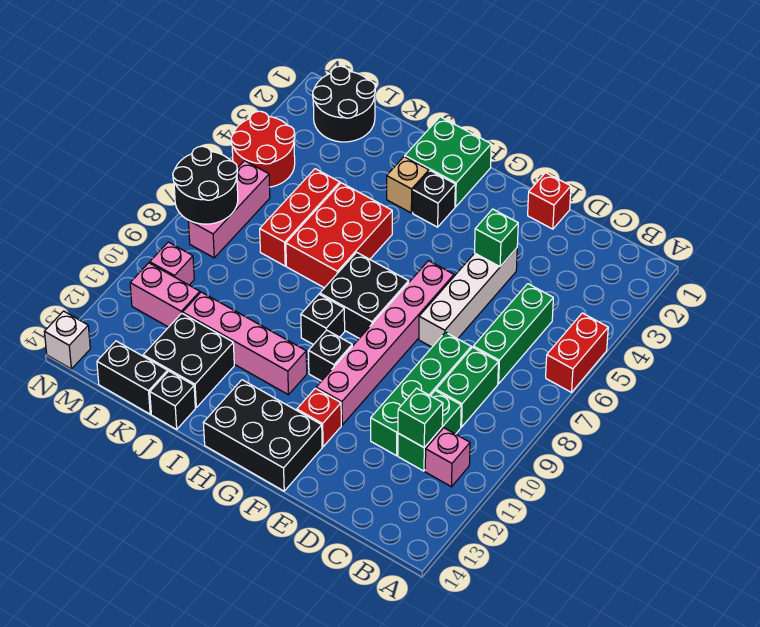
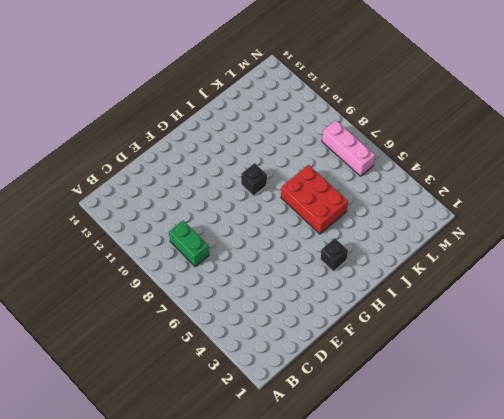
none -> red 1x2 brick [546,313,608,392]
none -> pink 1x1 brick [425,428,470,487]
none -> green 1x3 brick [473,284,553,384]
none -> green 1x2 brick [398,391,461,471]

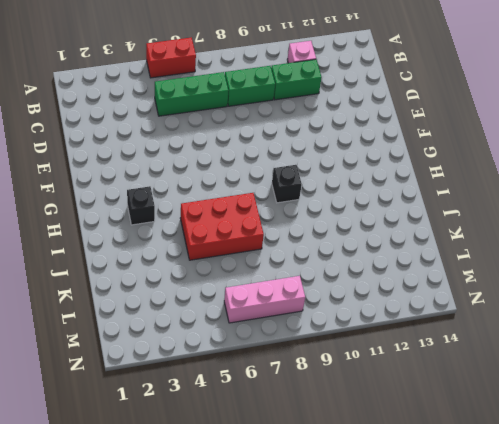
none -> green 1x4 brick [371,332,471,456]
none -> red 1x1 brick [528,173,571,229]
none -> white 1x4 brick [419,248,517,347]
none -> pink 1x6 brick [316,261,454,425]

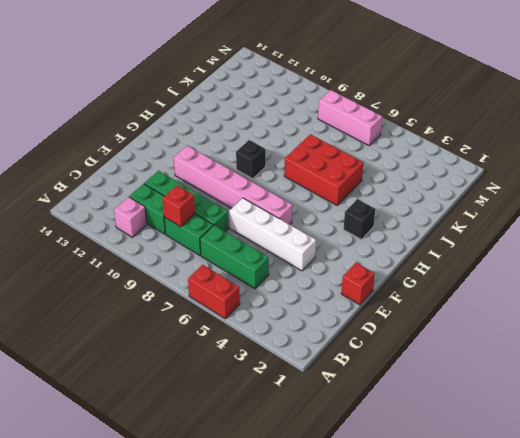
red 1x1 brick [163,185,195,227] -> red 1x1 brick moved to [297,388,341,447]
none -> black 2x3 brick [203,380,322,491]
none -> black 2x2 brick [320,252,409,338]
none -> black 1x1 brick [308,330,352,381]
none -> green 2x2 brick [405,117,491,207]

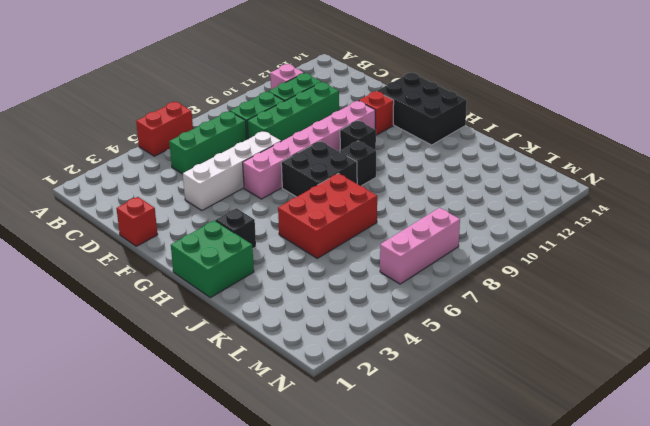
none -> pink 1x4 brick [183,292,307,395]
none -> tan 1x1 brick [387,157,429,213]
none -> black 2x2 brick [143,313,234,407]
none -> black 1x1 brick [150,371,195,429]

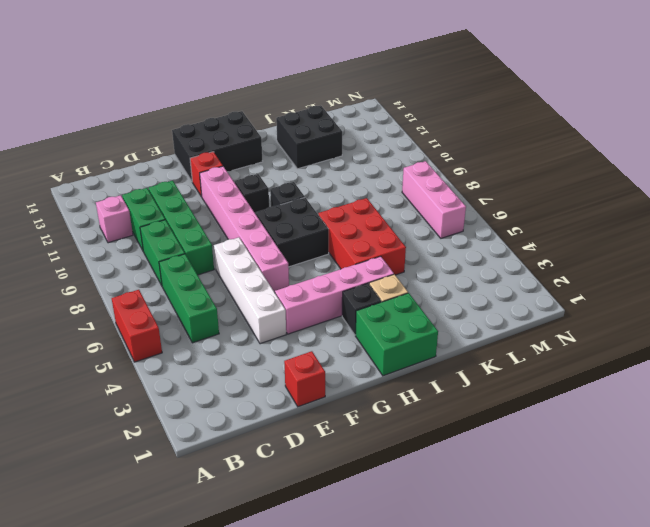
pink 1x4 brick [275,256,394,334] -> pink 1x4 brick moved to [183,292,307,395]
none -> black 1x1 brick [150,371,195,429]
none -> red 1x3 brick [260,169,340,266]
none -> black 1x2 brick [97,341,168,414]
none -> black 2x2 round brick [313,66,375,142]

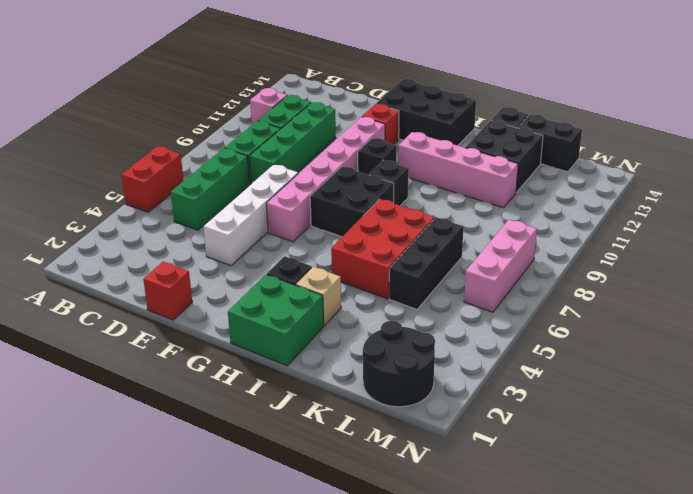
black 1x3 brick [389,217,463,309] -> red 1x3 brick [260,169,340,266]
none -> pink 1x2 brick [130,263,200,327]
none -> red 2x2 round brick [231,111,295,187]
none -> pink 1x1 brick [150,242,194,285]
none -> white 1x1 brick [44,311,90,369]

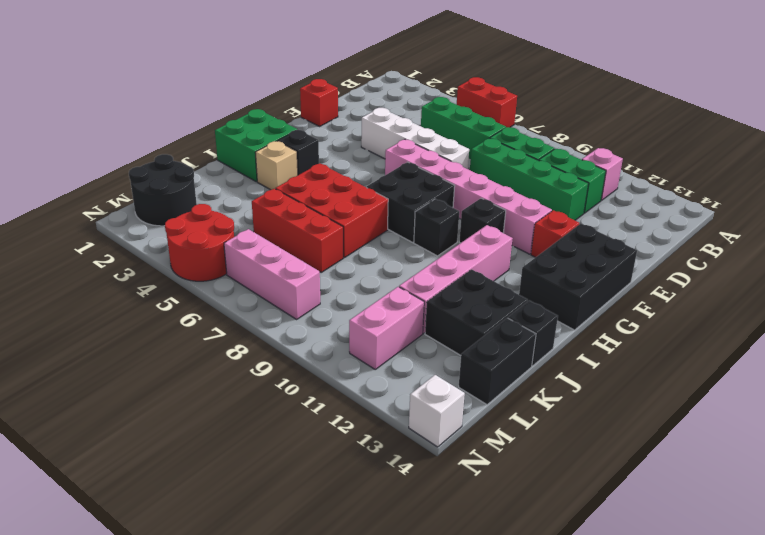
none -> pink 1x1 brick [150,242,194,285]
none -> green 1x1 brick [398,388,443,447]
none -> green 1x1 brick [475,209,518,267]
none -> black 2x2 round brick [173,146,238,224]

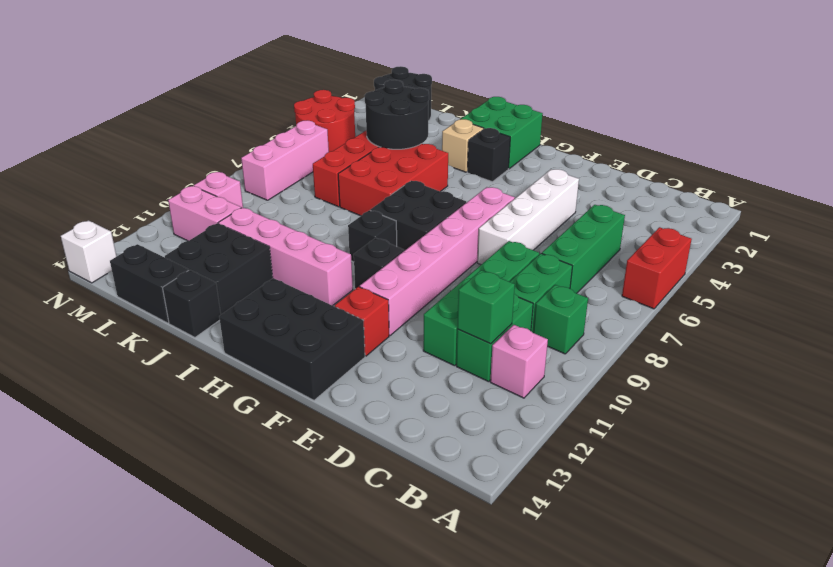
green 1x1 brick [533,285,588,354] -> green 1x1 brick moved to [475,209,518,267]
black 2x2 round brick [364,80,429,149] -> black 2x2 round brick moved to [173,146,238,224]
none -> red 1x1 brick [528,173,571,229]

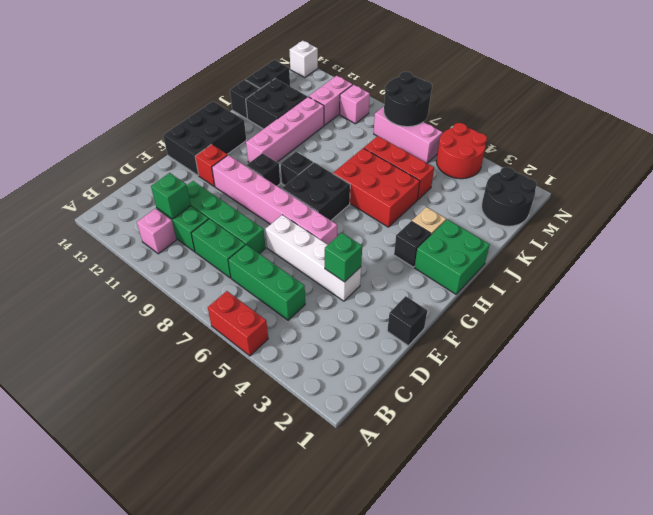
black 1x1 brick [387,296,427,346] -> red 1x1 brick [528,173,571,229]

